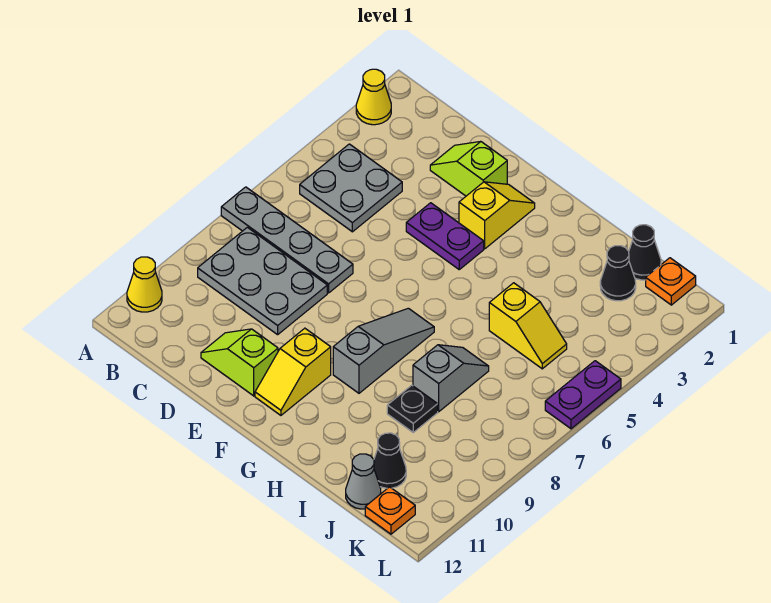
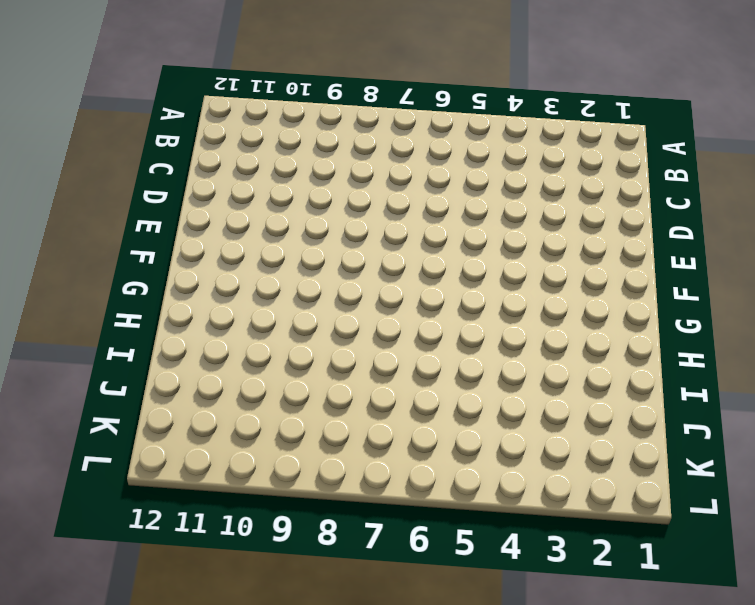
none -> yellow 1x1 cone [356,69,391,125]
none -> grey 1x4 plate [221,187,353,293]
none -> yellow 1x1 cone [127,257,162,312]

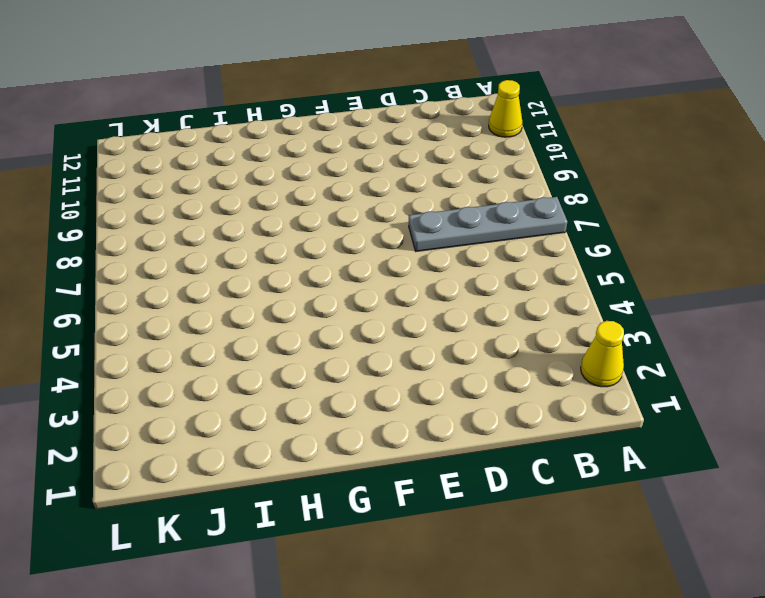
none -> grey 2x2 plate [300,144,402,232]
none -> grey 2x3 plate [198,227,327,335]
none -> lime 1x2 slope [430,142,507,196]

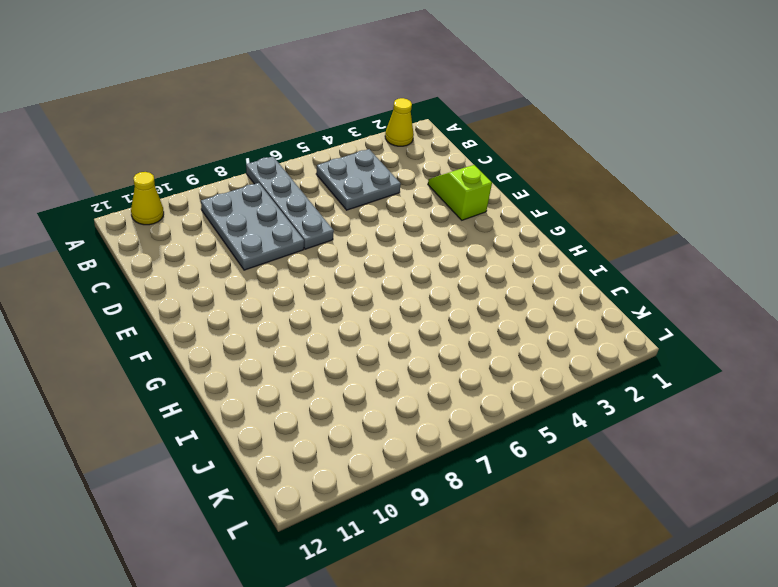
none -> lime 1x2 slope [201,329,278,396]
none -> purple 1x2 plate [406,203,484,269]
none -> yellow 1x2 slope [459,182,535,249]

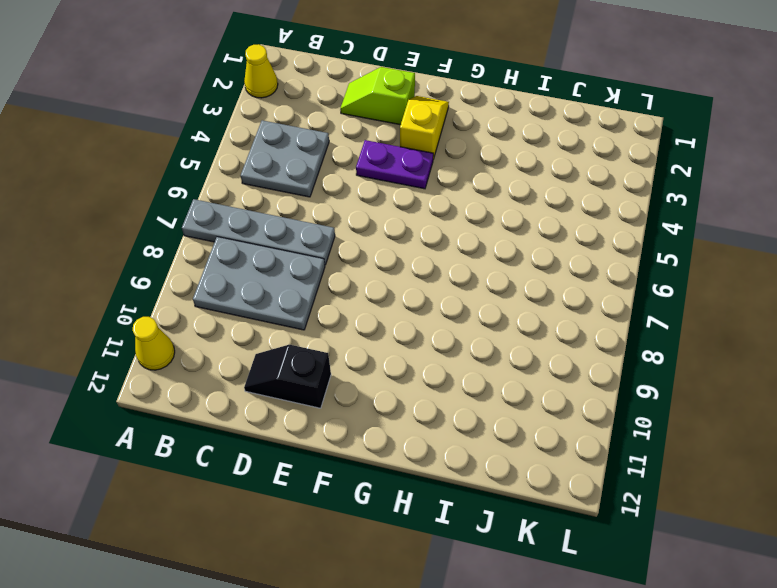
black 1x2 slope [244,345,331,408] -> lime 1x2 slope [201,329,278,396]
none -> yellow 1x2 slope [255,328,331,415]
none -> grey 1x3 slope [333,308,434,393]
none -> yellow 1x2 slope [489,283,567,369]

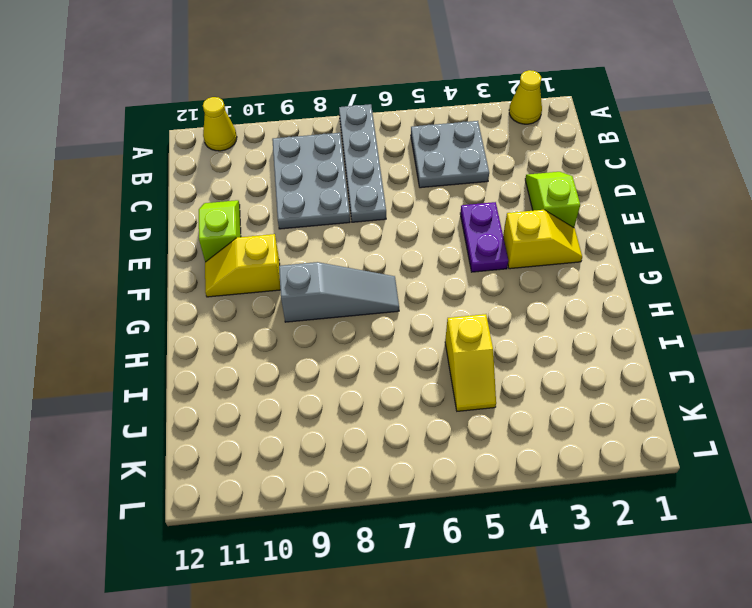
none -> grey 1x2 slope [413,345,489,412]
none -> black 1x1 plate [387,385,438,432]
none -> black 1x1 cone [629,225,661,280]

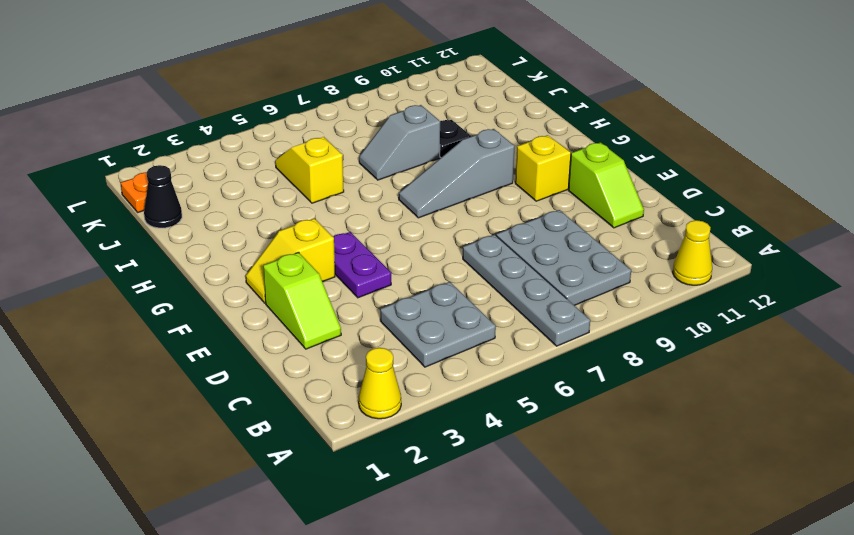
none -> black 1x1 cone [600,246,636,301]
none -> black 1x1 cone [374,433,406,488]
none -> grey 1x1 cone [346,454,381,509]

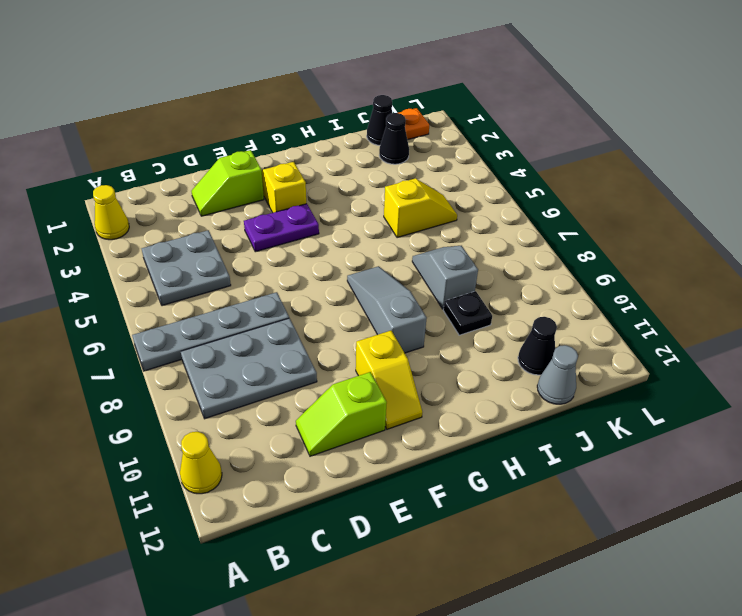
none -> orange 1x1 plate [365,487,415,534]
none -> purple 1x2 plate [545,361,621,429]

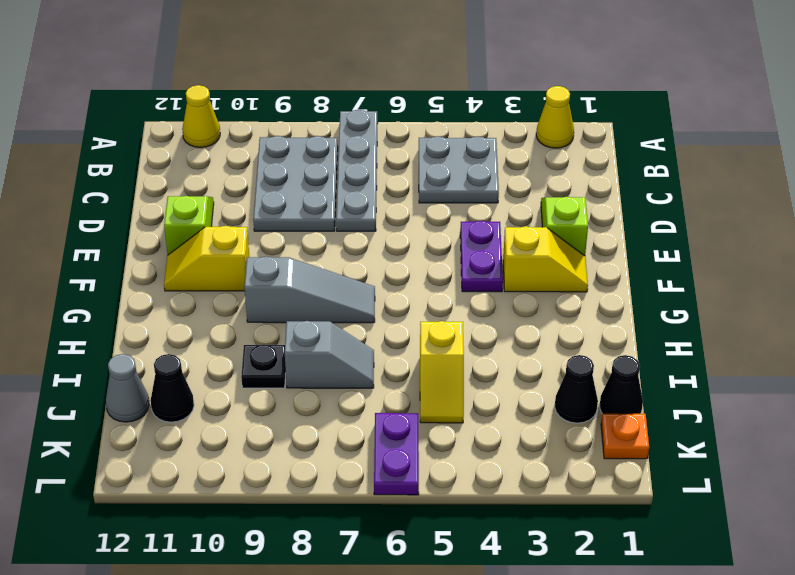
purple 1x2 plate [374,413,419,495] -> purple 1x2 plate turned to [545,361,621,429]
none -> orange 1x1 plate [365,487,415,534]

